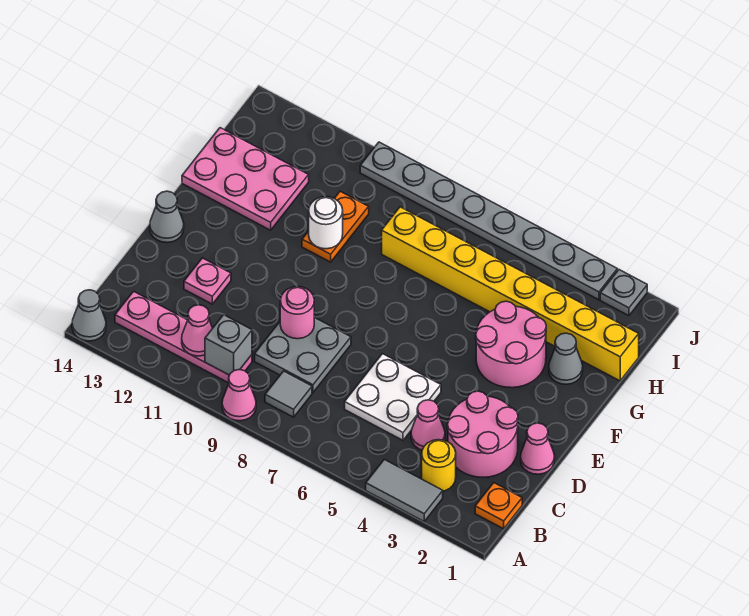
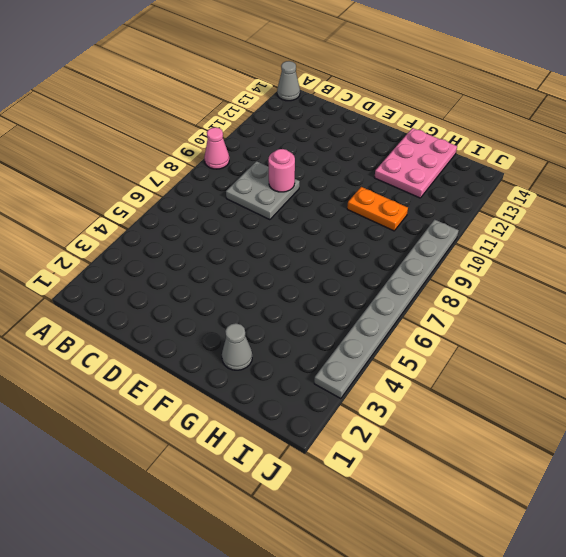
none -> grey 1x2 tile [366,459,443,521]
none -> orange 1x1 plate [475,483,522,529]
none -> yellow 1x1 round brick [422,440,456,491]

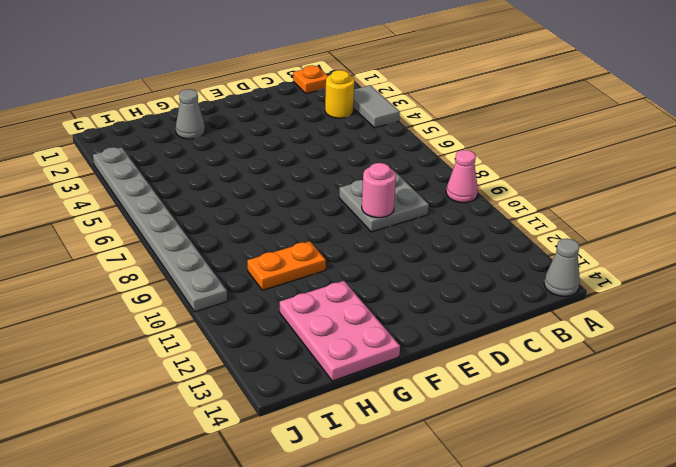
none -> grey 1x1 tile [265,371,312,417]
none -> pink 1x4 plate [115,291,252,383]
none -> pink 2x2 round brick [447,391,518,477]

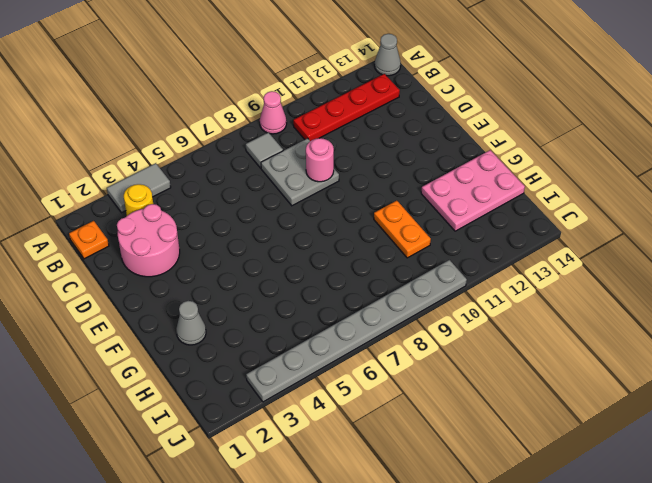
red 1x4 plate [293,74,400,141] -> pink 1x4 plate [115,291,252,383]
none -> pink 1x1 cone [411,400,445,450]
none -> white 2x2 plate [345,354,441,440]
none -> pink 1x1 cone [521,423,555,474]

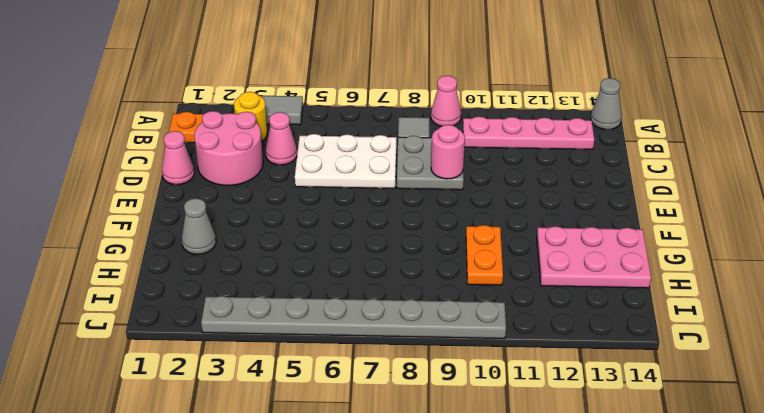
white 2x3 plate [295,134,397,188] -> white 2x2 plate [345,354,441,440]
none -> pink 1x1 plate [184,258,231,304]
none -> grey 1x1 cone [150,191,184,243]
none -> pink 2x2 round brick [476,301,546,388]

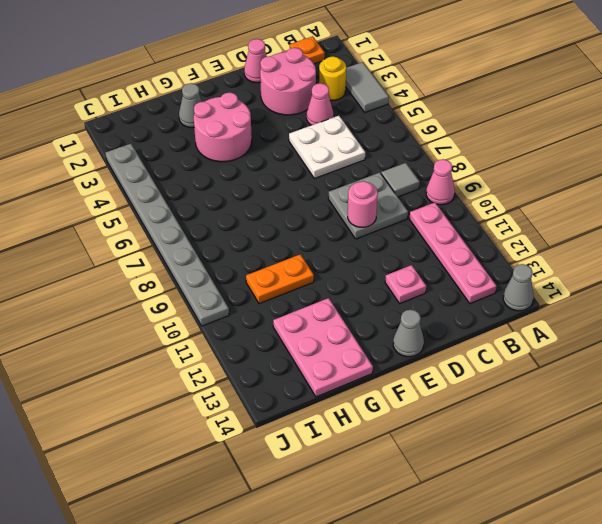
none -> yellow 1x8 brick [382,207,639,381]
none -> grey 1x1 plate [600,270,647,316]
none -> grey 1x1 brick [205,315,252,375]

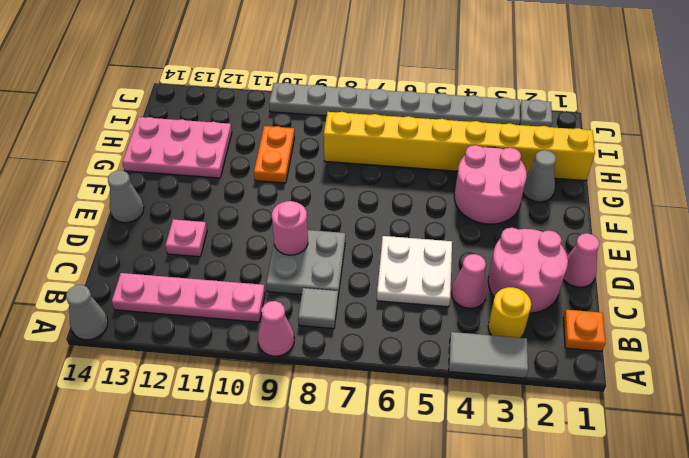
none -> grey 1x1 brick [205,315,252,375]
none -> pink 1x1 cone [182,305,213,356]
none -> white 1x1 round brick [309,197,343,249]

